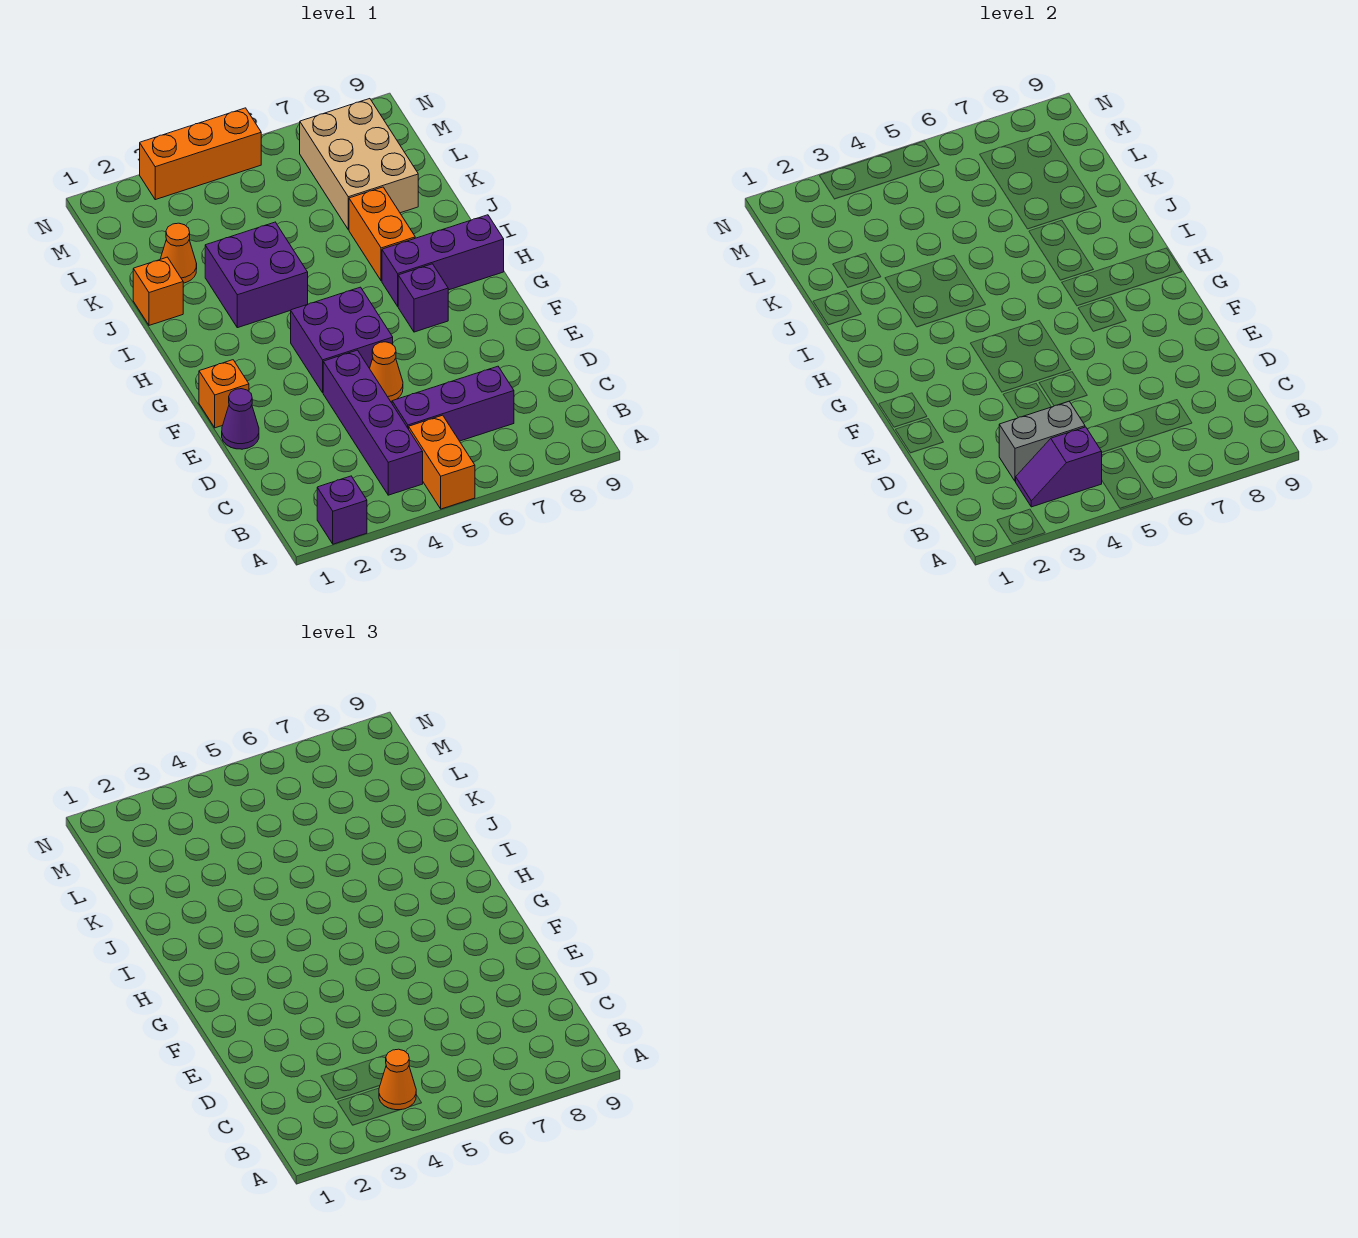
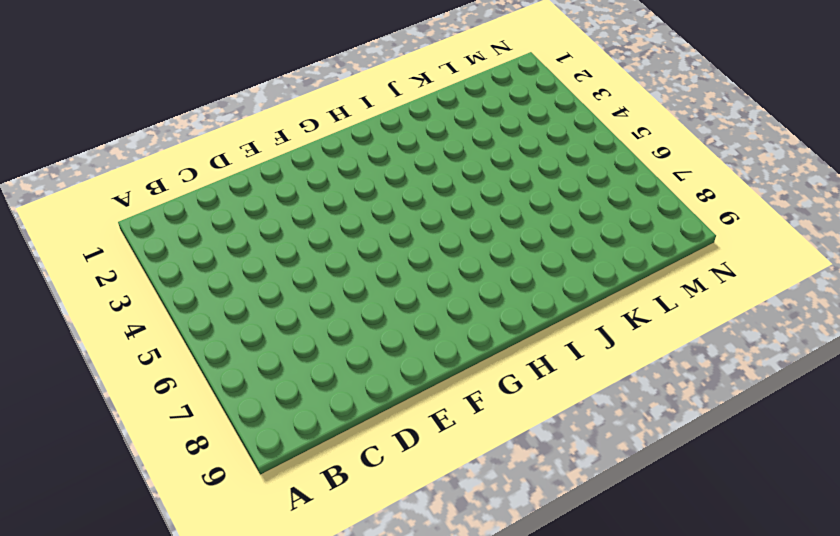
none -> purple 1x1 brick [317,476,367,544]
none -> orange 1x2 brick [409,415,475,509]
none -> purple 1x4 brick [323,350,423,495]

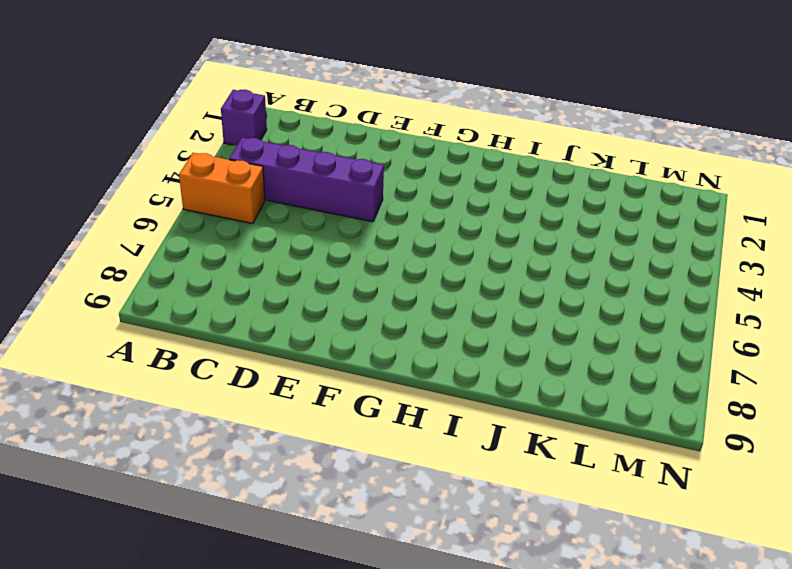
none -> purple 1x3 brick [392,366,514,441]
none -> purple 1x1 cone [222,389,259,449]
none -> orange 1x1 cone [370,342,403,401]

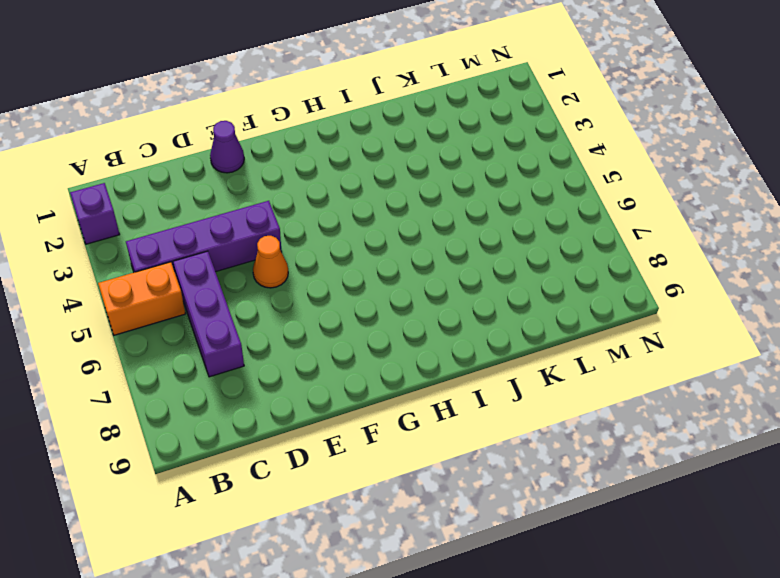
none -> orange 1x1 brick [199,360,249,428]
none -> purple 2x2 brick [291,287,393,393]
none -> purple 1x1 brick [398,264,448,332]

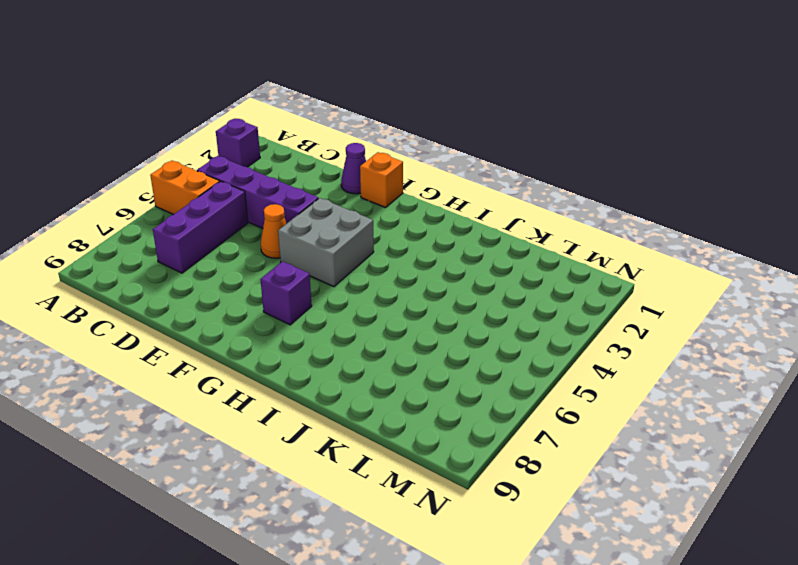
grey 2x2 brick [278,198,374,287] -> purple 2x2 brick [291,287,393,393]
none -> purple 1x3 brick [382,215,504,306]
none -> purple 2x2 brick [205,222,308,328]
none -> orange 1x2 brick [349,187,415,281]

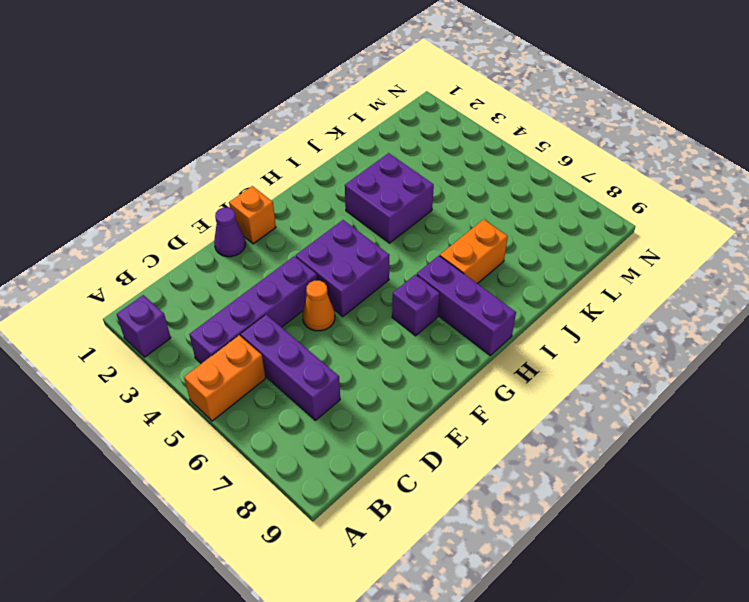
none -> orange 1x1 brick [133,257,183,325]
none -> orange 1x1 cone [161,223,197,283]
none -> tan 2x3 brick [300,99,418,230]

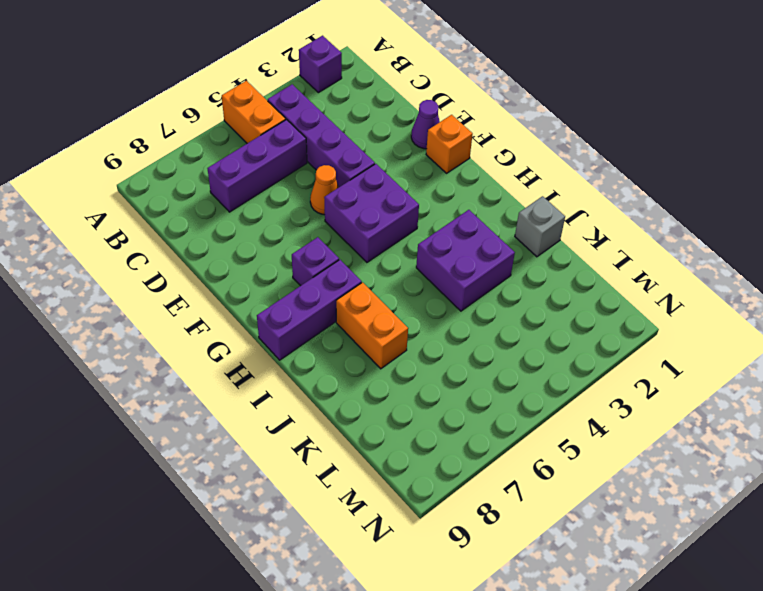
grey 1x1 brick [515,196,565,257] -> orange 1x1 brick [133,257,183,325]
none -> orange 1x1 cone [161,223,197,283]
none -> tan 2x3 brick [300,99,418,230]
none -> orange 1x3 brick [140,108,261,200]

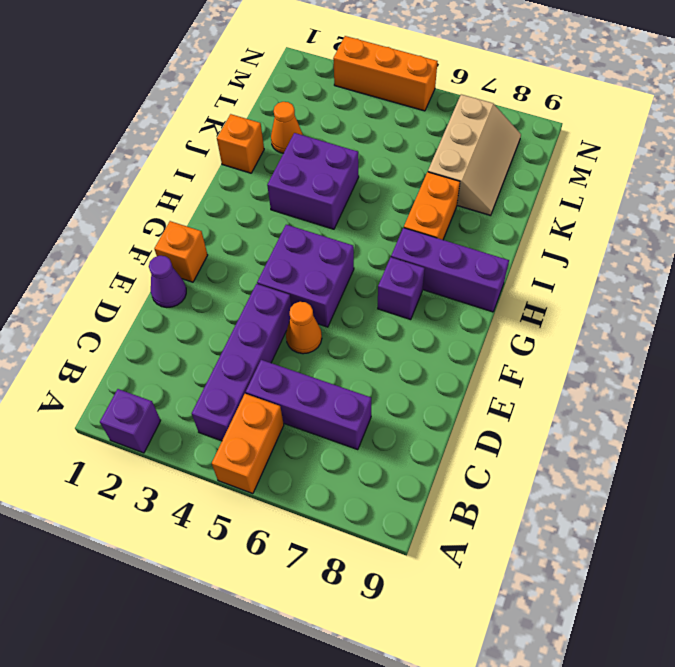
tan 2x3 slope [428,94,521,215] -> tan 2x3 brick [300,99,418,230]
none -> purple 1x2 slope [1016,427,1102,507]
none -> grey 1x2 brick [999,401,1085,481]
none -> orange 1x1 cone [379,1049,416,1110]

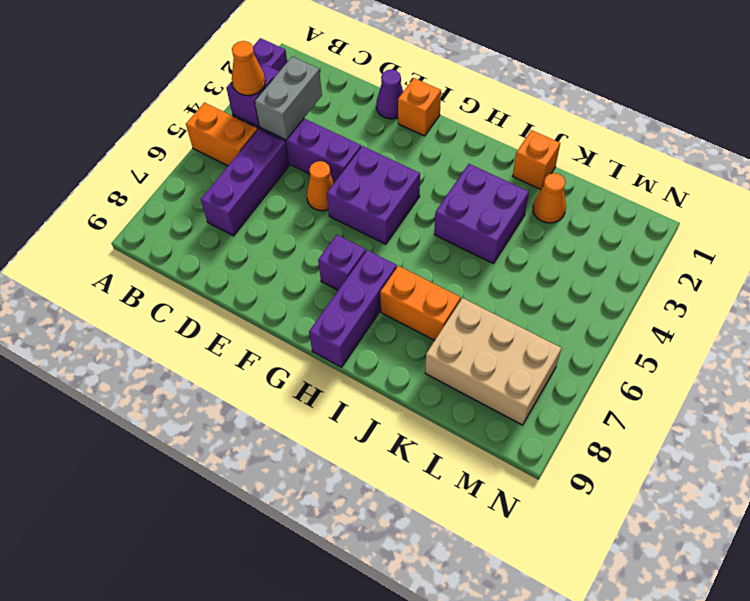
none -> orange 1x3 brick [140,108,261,200]

